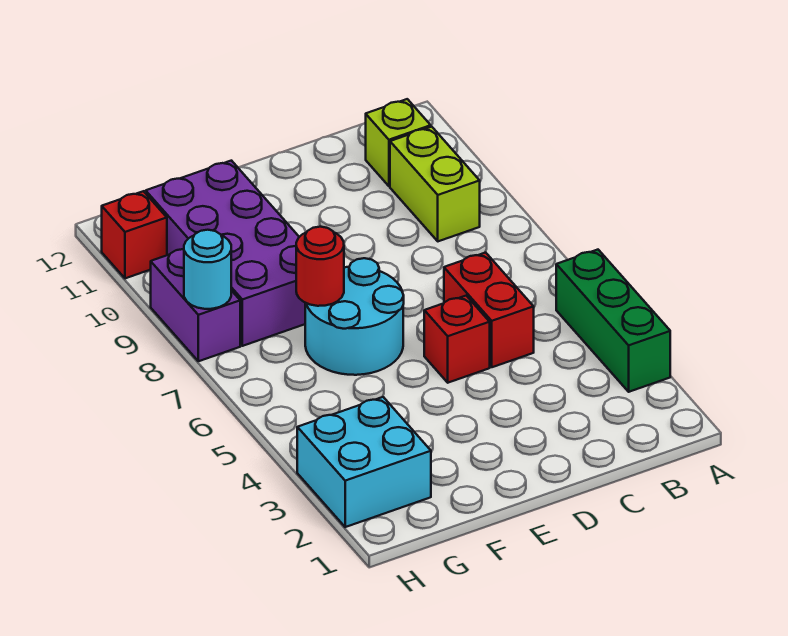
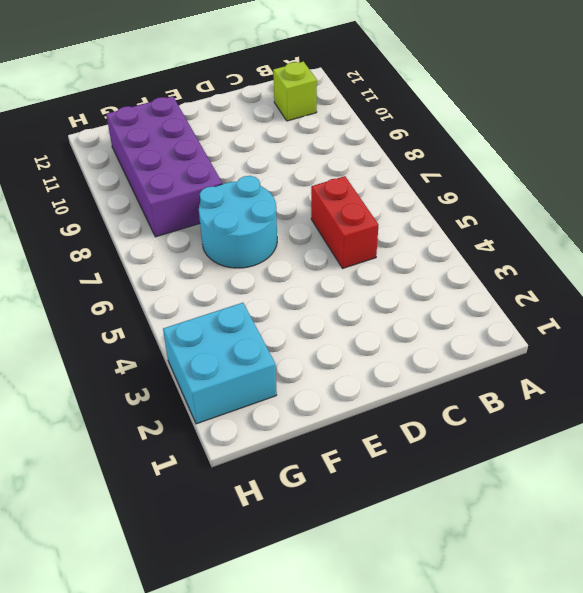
none -> green 1x3 brick [556,250,670,392]
none -> lime 1x2 brick [390,127,480,241]
none -> red 1x1 brick [424,296,490,383]

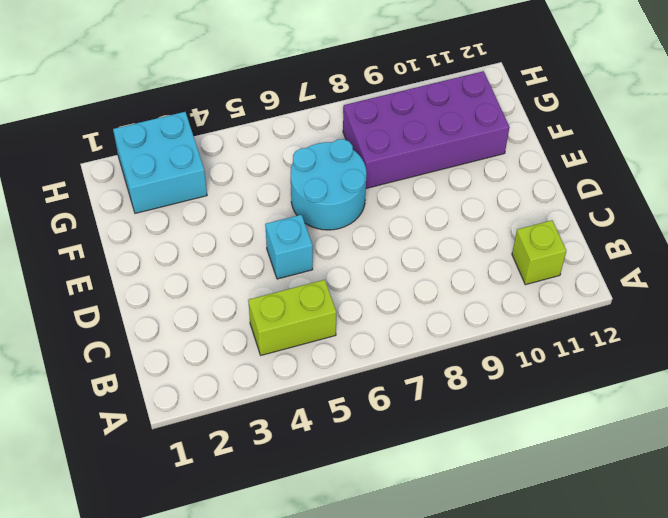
lime 1x2 brick [248,280,336,355] -> lime 1x2 brick moved to [390,127,480,241]
cyan 1x1 brick [265,215,313,279] -> red 1x1 brick [424,296,490,383]
none -> green 1x3 brick [556,250,670,392]
none -> red 1x2 brick [444,253,534,367]
none -> purple 1x2 brick [151,249,240,361]

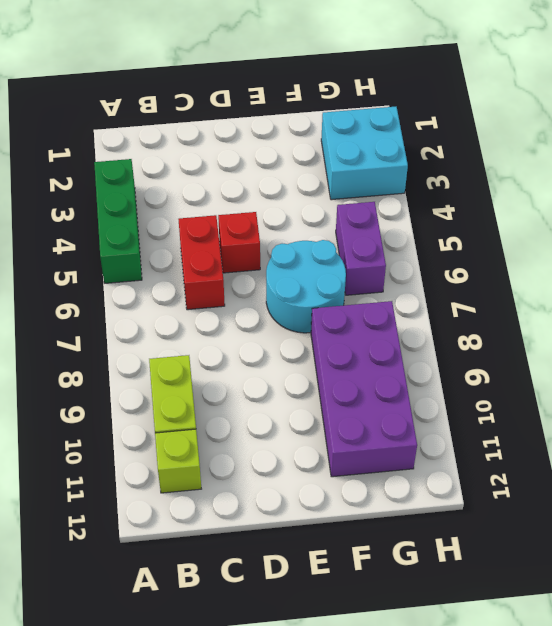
purple 1x2 brick [336,202,386,295] -> purple 1x2 brick moved to [151,249,240,361]
none -> red 1x1 brick [102,191,167,278]
none -> red 1x1 round brick [296,227,344,306]
none -> cyan 1x1 round brick [184,230,231,309]

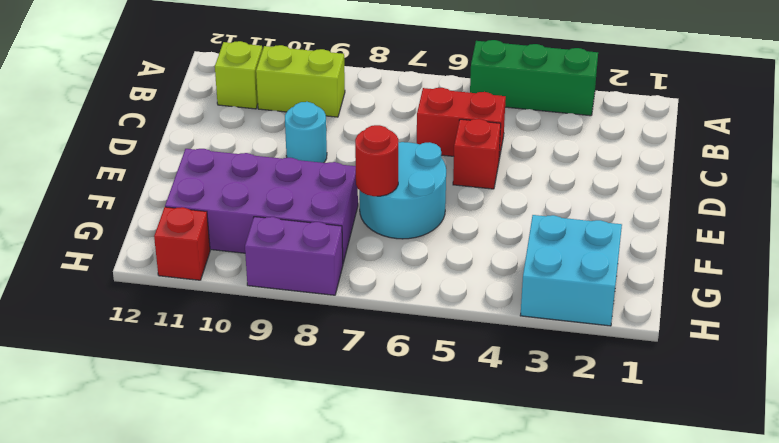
cyan 1x1 round brick [285,102,327,163] -> cyan 1x1 round brick moved to [184,230,231,309]

